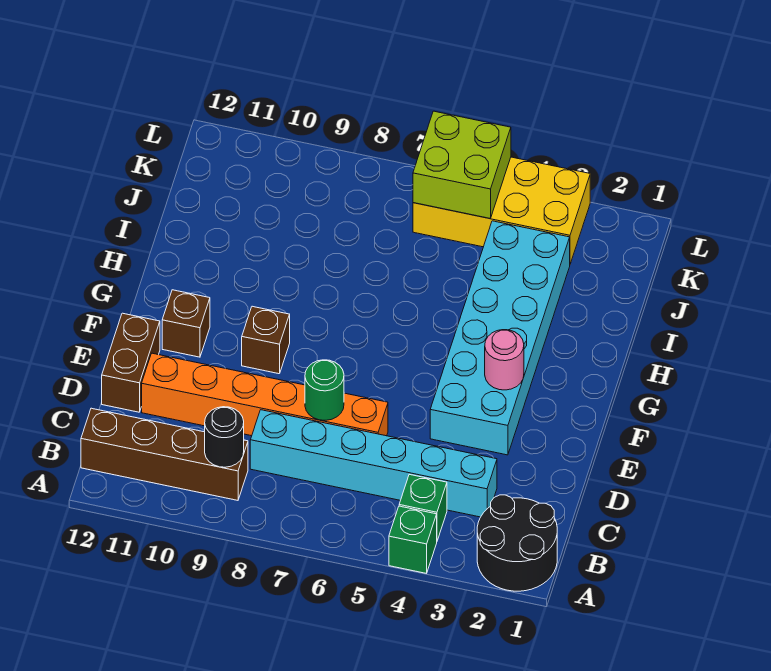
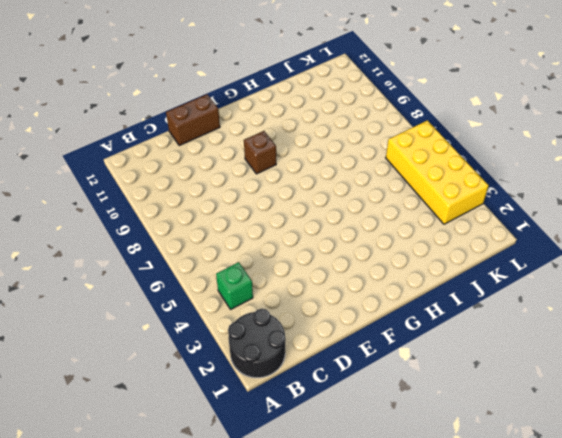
none -> green 1x1 brick [389,506,437,573]
none -> brown 1x4 brick [81,408,248,500]
none -> cyan 1x6 brick [250,410,497,517]

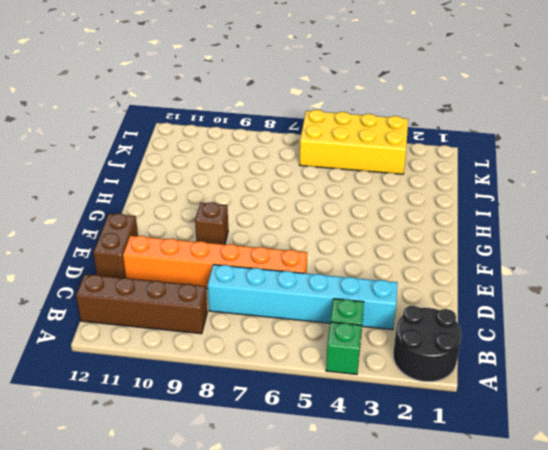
none -> cyan 2x6 brick [430,221,570,455]
none -> brown 1x1 brick [162,290,210,357]
none -> black 1x1 round brick [205,407,244,467]

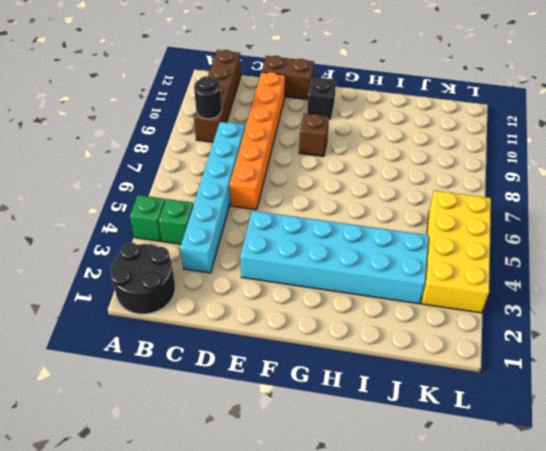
black 1x1 brick [307,78,336,120] -> brown 1x1 brick [162,290,210,357]
none -> green 1x1 round brick [305,360,344,420]
none -> pink 1x1 round brick [485,330,524,390]
none -> lime 2x2 brick [413,111,511,218]

